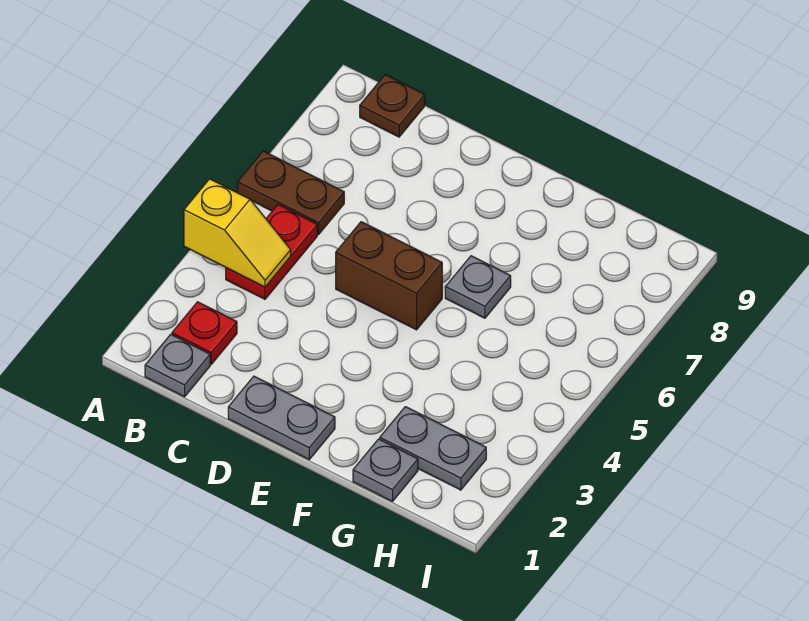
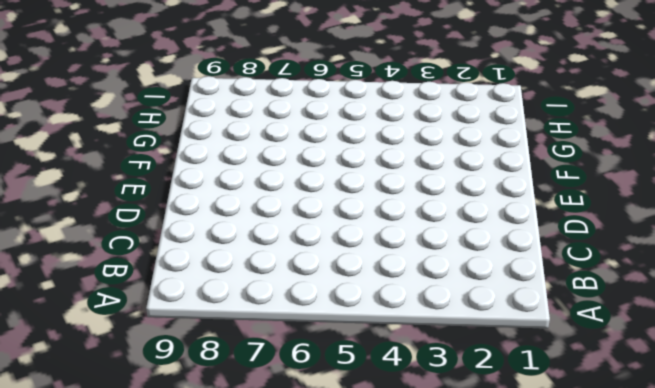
none -> brown 1x2 plate [237,151,344,234]
none -> grey 1x1 plate [145,334,210,397]

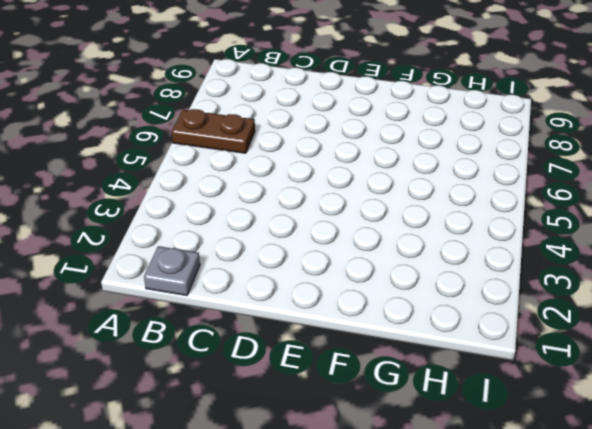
none -> red 1x1 plate [172,302,237,364]
none -> red 1x2 plate [226,205,317,299]

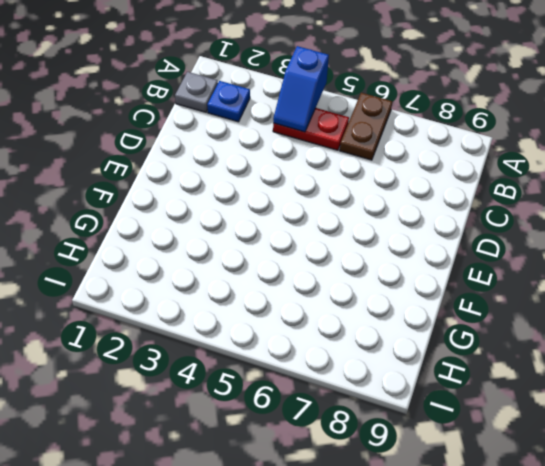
blue 1x2 slope [273,46,329,132] -> yellow 1x2 slope [184,179,291,287]
blue 1x1 plate [207,81,250,122] -> red 1x1 plate [172,302,237,364]
none -> brown 1x1 plate [360,75,425,137]
none -> grey 1x2 plate [228,376,335,459]

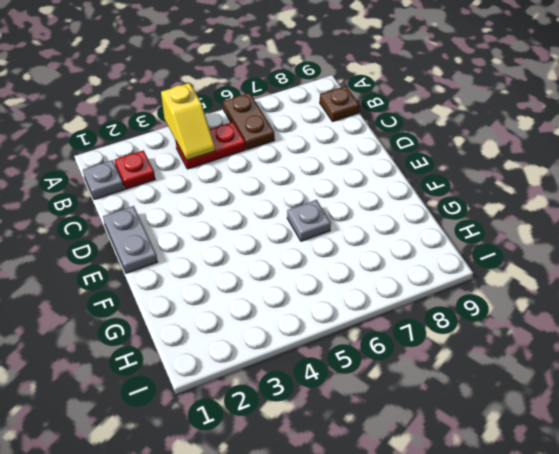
none -> brown 1x2 brick [336,222,442,330]
none -> grey 1x1 plate [353,439,418,502]

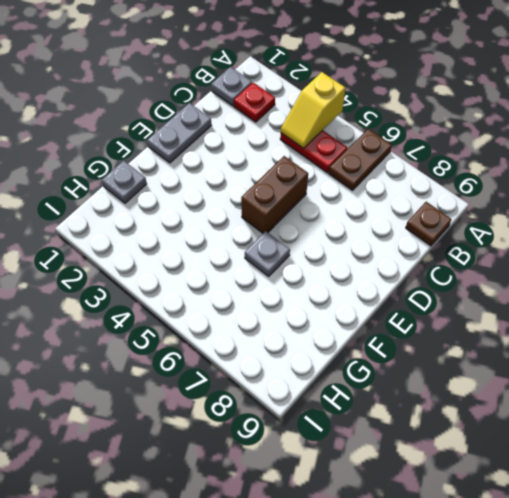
none -> grey 1x2 plate [380,407,486,490]

